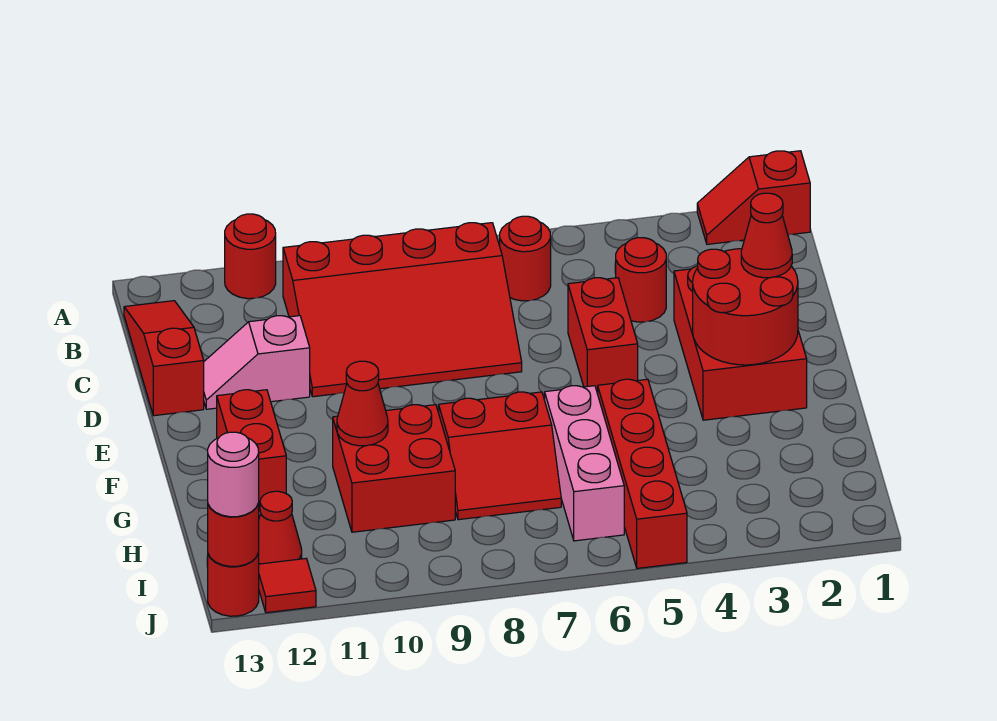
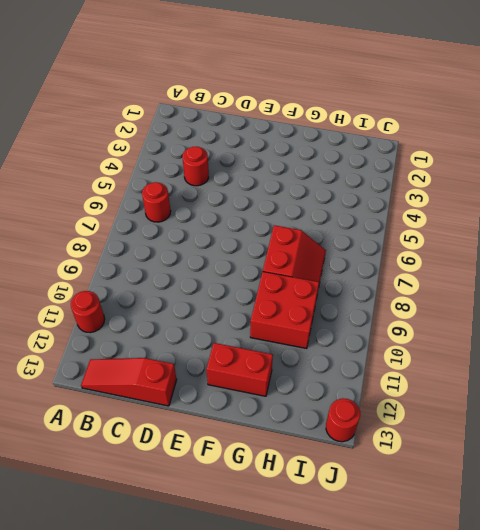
none -> red 1x2 slope [697,151,810,244]
none -> red 3x4 slope [283,223,522,397]
none -> red 2x3 brick [674,266,807,420]

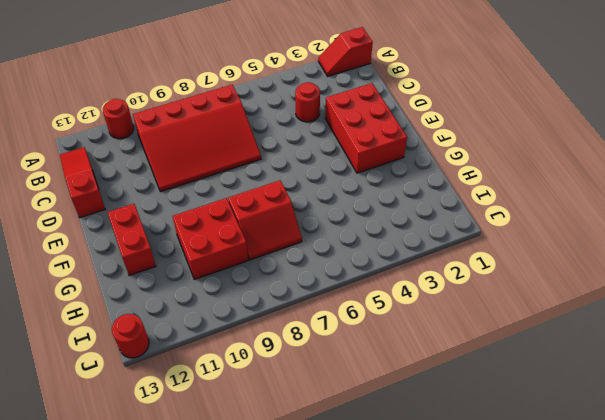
none -> red 1x1 round brick [500,216,551,301]
none -> red 1x2 brick [568,278,638,394]
none -> pink 1x2 slope [204,316,310,409]

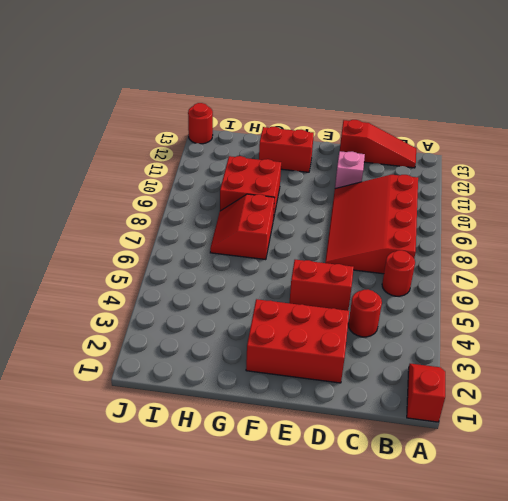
none -> red 1x1 round brick [225,214,276,299]
none -> red 1x4 brick [598,379,687,568]
none -> pink 1x3 brick [545,386,624,541]

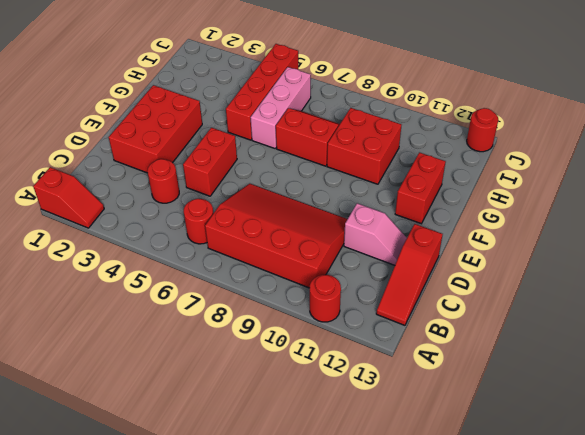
none -> red 1x1 cone [259,491,302,564]
none -> red 1x1 tile [259,559,316,613]
none -> red 2x2 round brick [693,249,798,365]

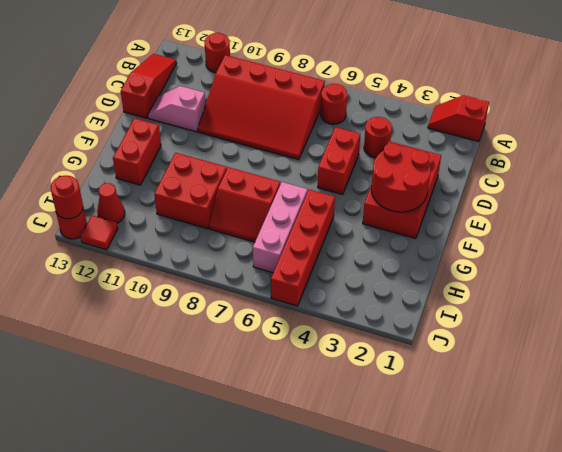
none -> red 1x1 cone [337,361,388,446]
none -> red 1x1 cone [741,193,792,278]
none -> pink 1x1 round brick [208,432,259,517]

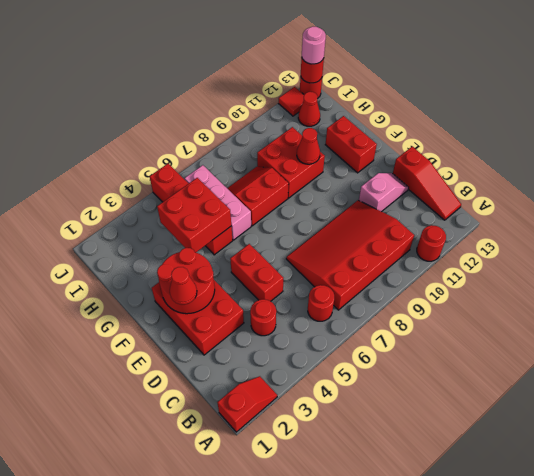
red 2x2 brick [157,178,231,252] -> none

